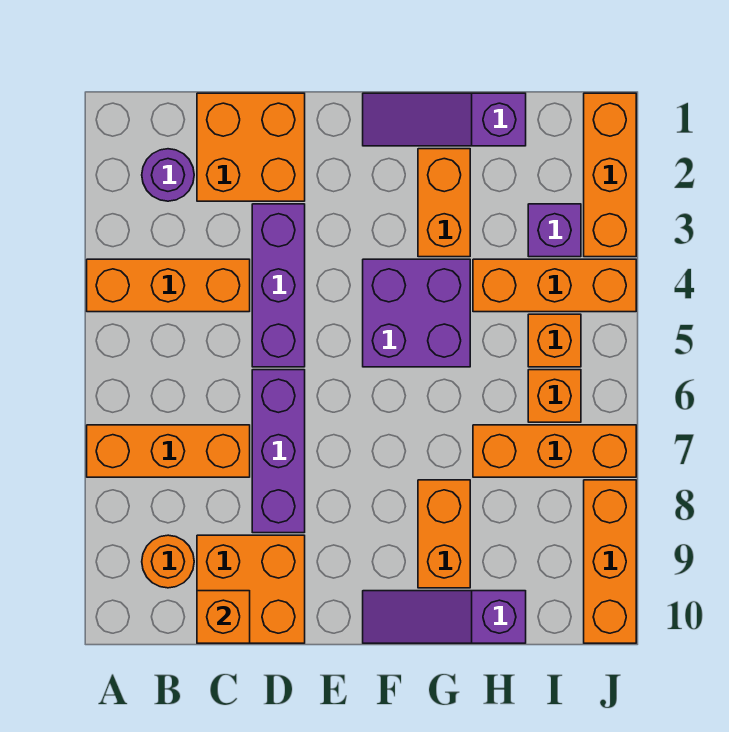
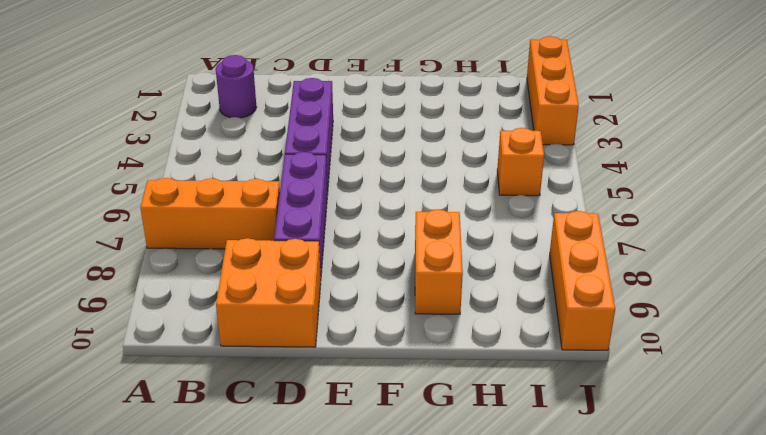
none -> orange 1x3 brick [87,259,250,312]
none -> orange 1x1 round brick [142,535,194,588]
none -> orange 2x2 brick [197,93,305,201]

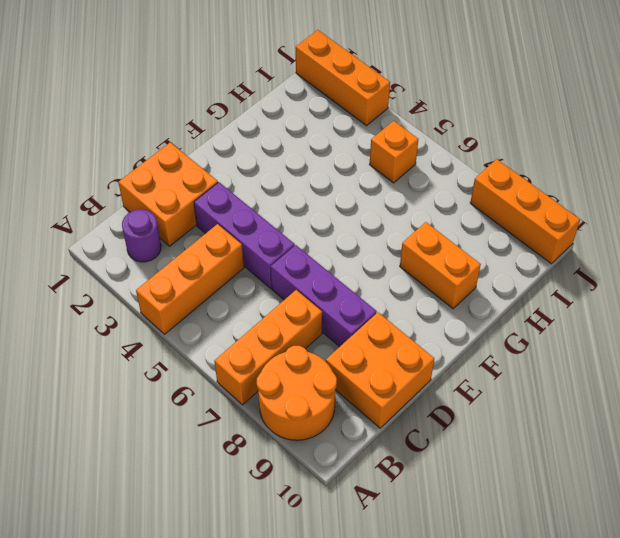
orange 2x2 round brick [257,346,337,440] -> orange 1x1 round brick [142,535,194,588]
none -> purple 1x3 slope [363,93,526,146]
none -> purple 2x2 brick [363,259,470,367]
none -> purple 1x3 slope [363,591,526,643]

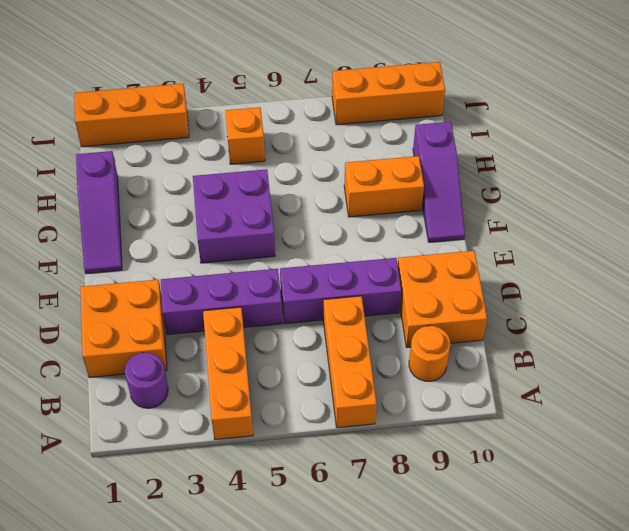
none -> orange 1x2 brick [418,149,470,257]
none -> orange 1x3 brick [473,259,636,312]
none -> orange 1x3 brick [473,425,636,477]

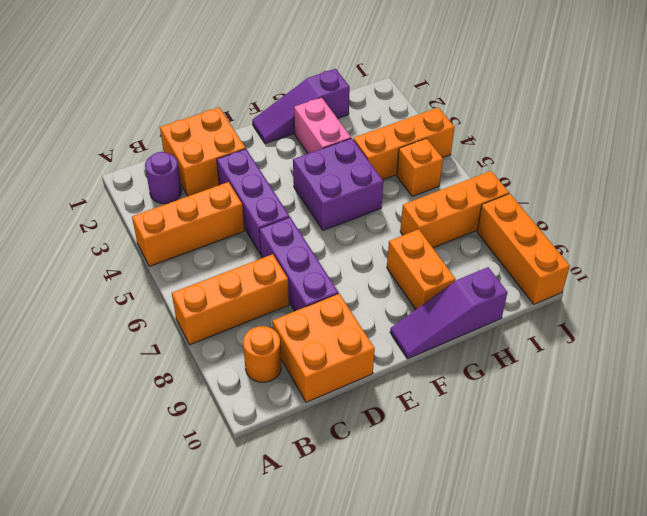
pink 1x2 brick [294,97,351,154] -> orange 1x2 brick [418,149,470,257]
none -> purple 1x1 brick [528,204,581,257]
none -> orange 1x1 brick [528,370,581,422]
none -> orange 1x3 brick [584,93,636,257]

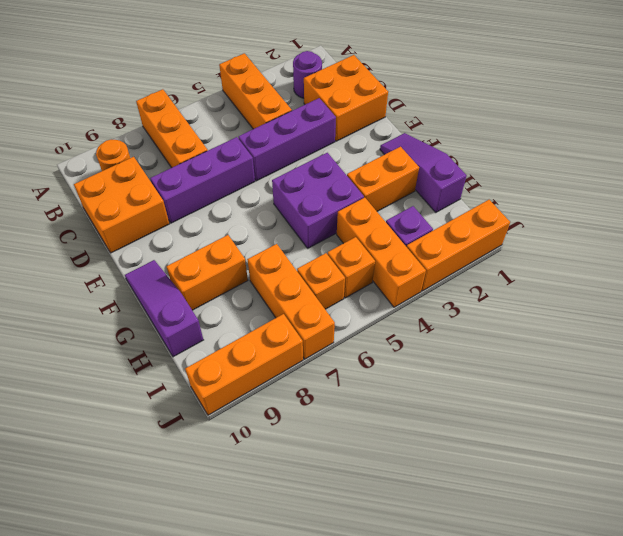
none -> orange 1x1 brick [197,591,250,643]

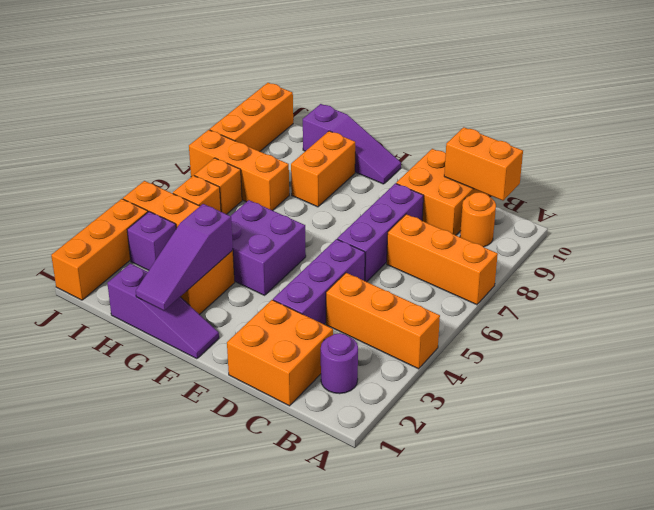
orange 1x2 brick [444,127,523,201] -> orange 1x1 brick [197,591,250,643]
purple 1x3 slope [136,204,233,310] -> none

